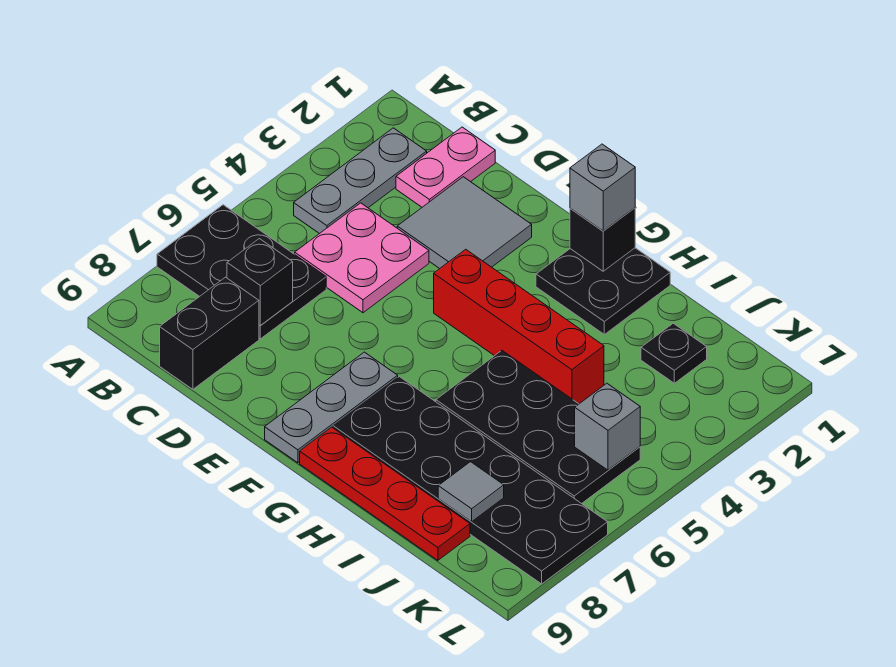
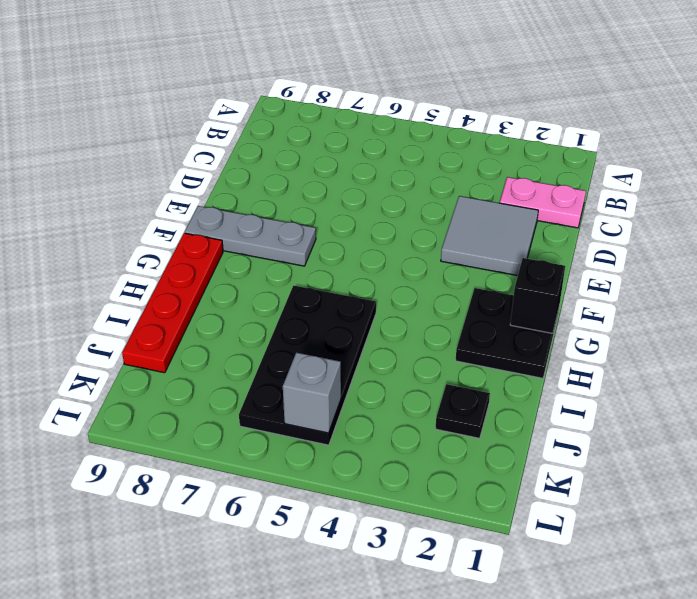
none -> black 2x3 plate [157,205,326,339]
none -> grey 1x3 plate [294,128,427,234]
none -> pink 2x2 plate [295,203,429,313]

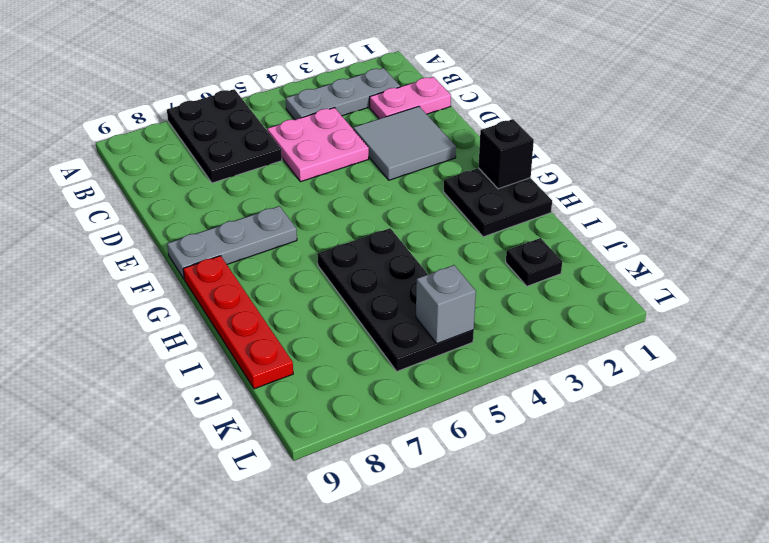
none -> black 1x2 brick [160,277,259,389]
none -> red 1x4 brick [434,249,604,404]
none -> black 2x6 plate [333,377,608,584]

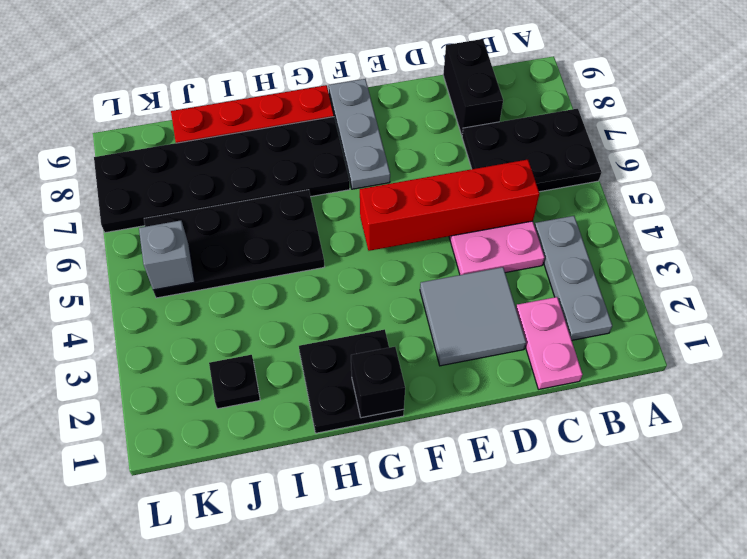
red 1x4 brick [360,160,539,251] -> red 1x4 brick moved to [434,249,604,404]
none -> black 1x1 brick [227,239,293,325]
none -> grey 1x1 tile [438,462,504,522]
none -> grey 1x1 brick [570,144,635,231]

